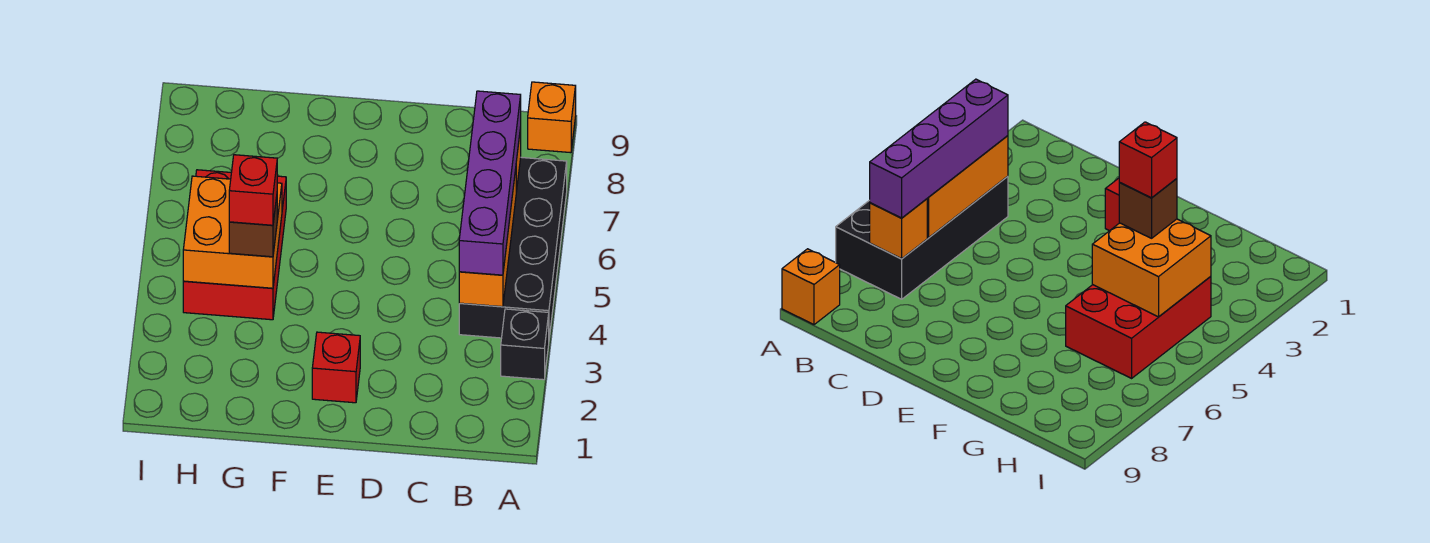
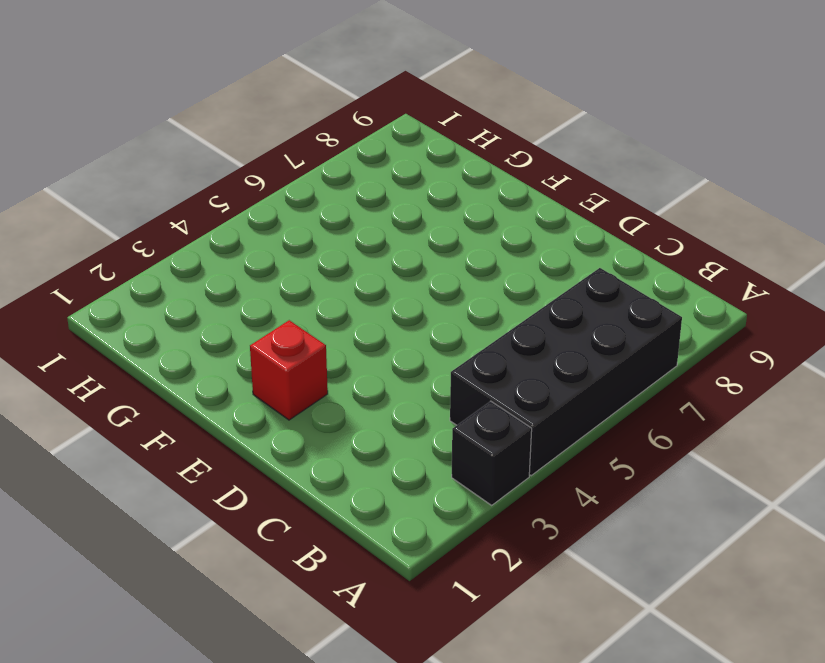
none -> orange 1x1 brick [528,82,576,153]
none -> red 2x3 brick [183,170,286,320]

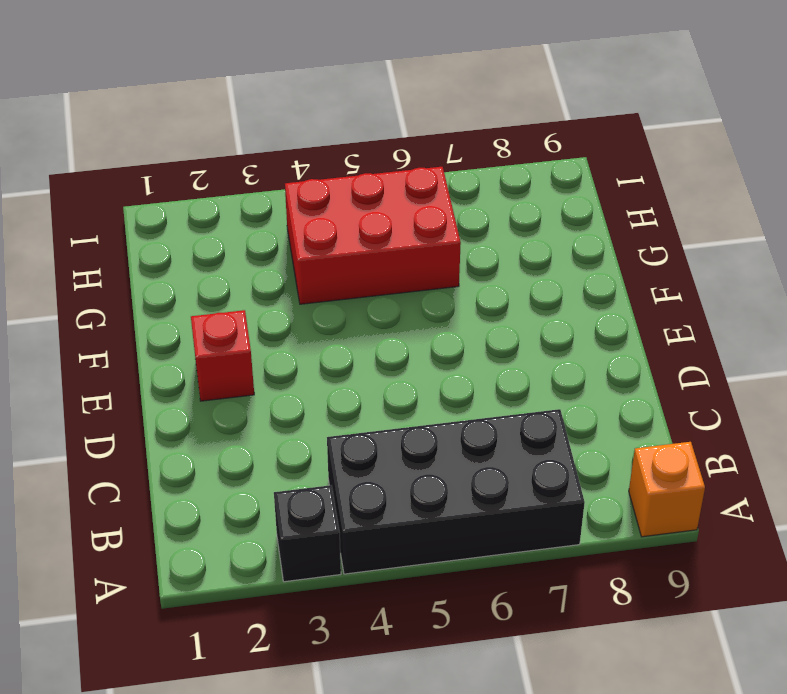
none -> orange 1x3 brick [459,169,516,307]
none -> orange 1x1 brick [870,199,927,259]

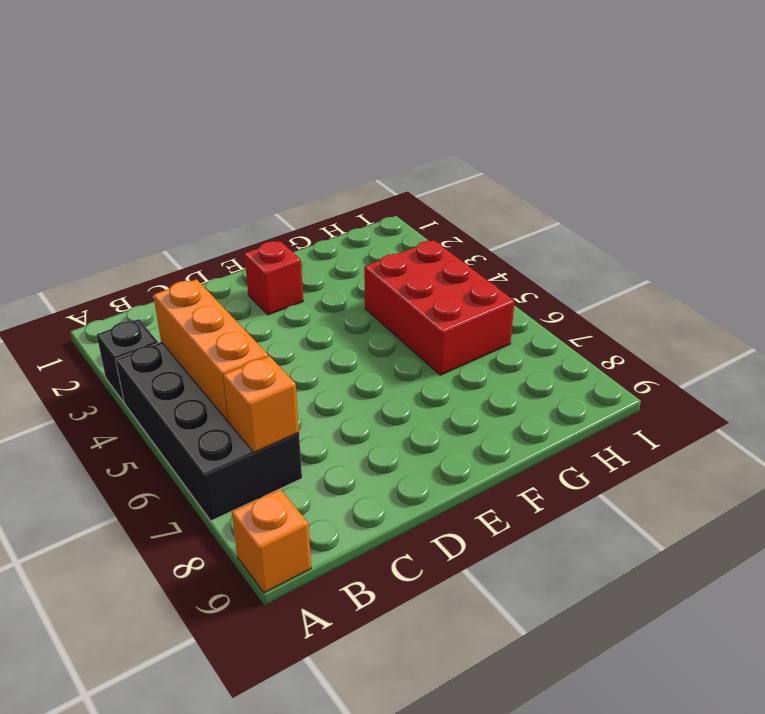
none -> orange 2x2 brick [183,176,282,288]
none -> purple 1x4 brick [459,91,521,275]

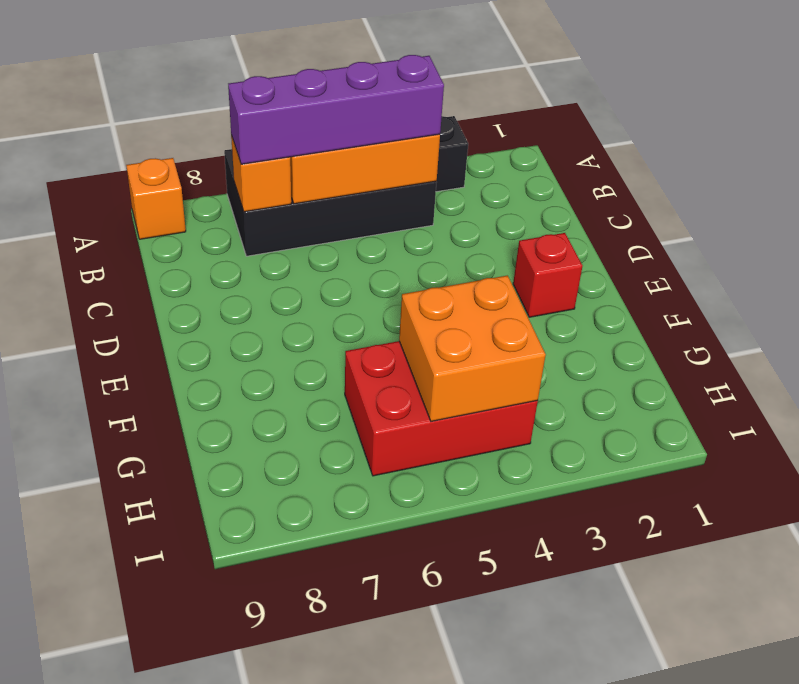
none -> brown 1x1 brick [229,197,277,257]
none -> red 1x1 brick [229,155,277,225]

